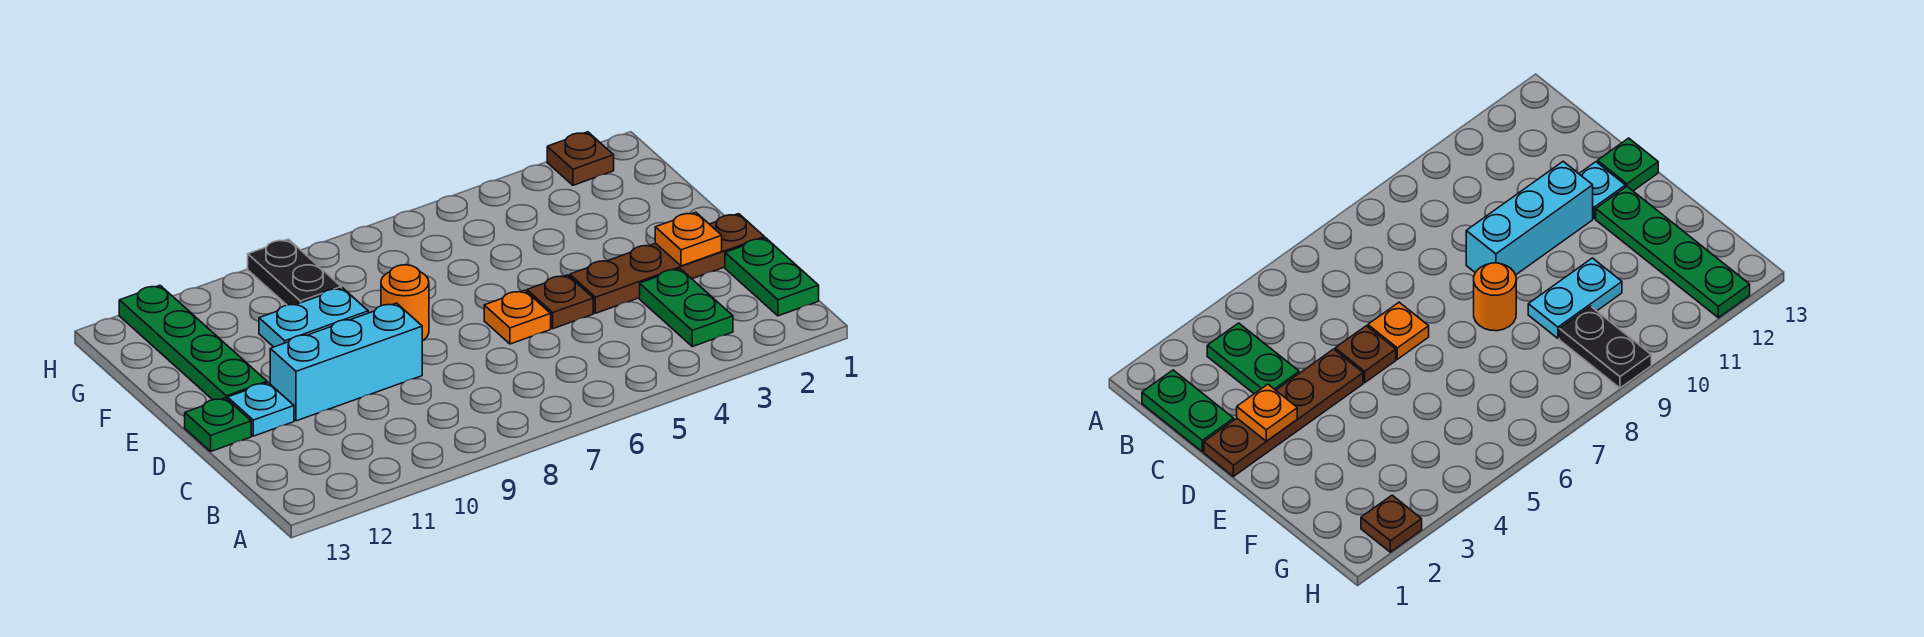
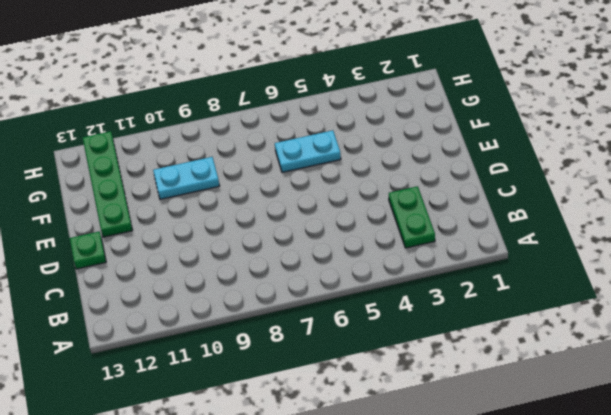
cyan 1x2 plate [275,130,341,173] -> none
none -> green 1x2 plate [725,238,819,316]
none -> brown 1x4 plate [570,214,765,313]
none -> brown 1x1 plate [527,275,593,329]

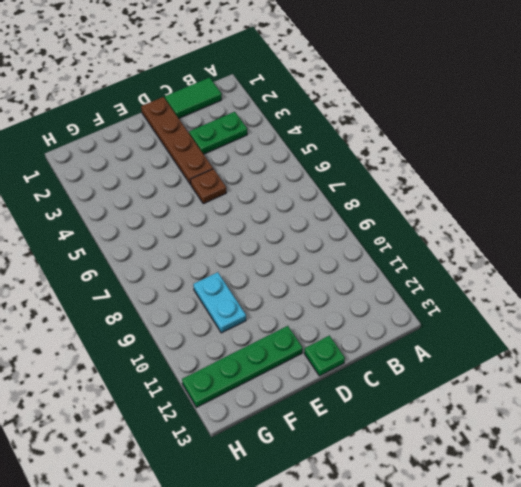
green 1x2 tile [165,78,222,118] -> green 1x2 plate [725,238,819,316]
none -> orange 1x1 plate [484,290,551,344]
none -> cyan 1x3 brick [270,303,422,421]
none -> cyan 1x1 plate [228,383,294,436]

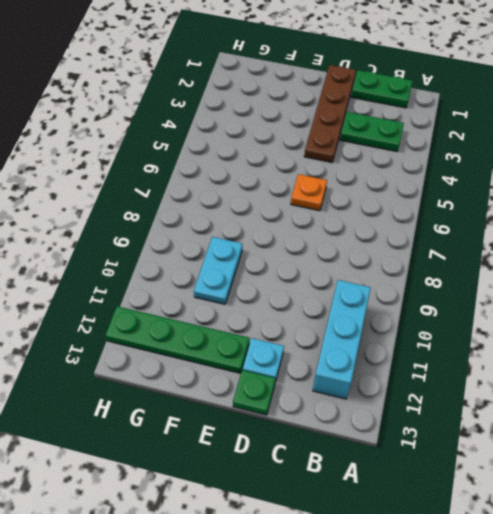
cyan 1x3 brick [313,280,371,399] -> cyan 1x3 brick moved to [270,303,422,421]
none -> brown 1x1 plate [527,275,593,329]
none -> orange 1x1 round brick [381,265,429,341]
none -> black 1x2 plate [248,239,341,305]

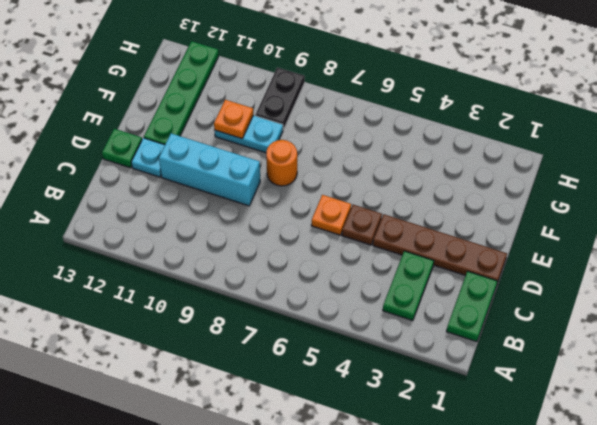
orange 1x1 plate [214,100,253,139] -> orange 1x1 plate moved to [655,212,722,266]
none -> brown 1x1 plate [547,132,614,185]

